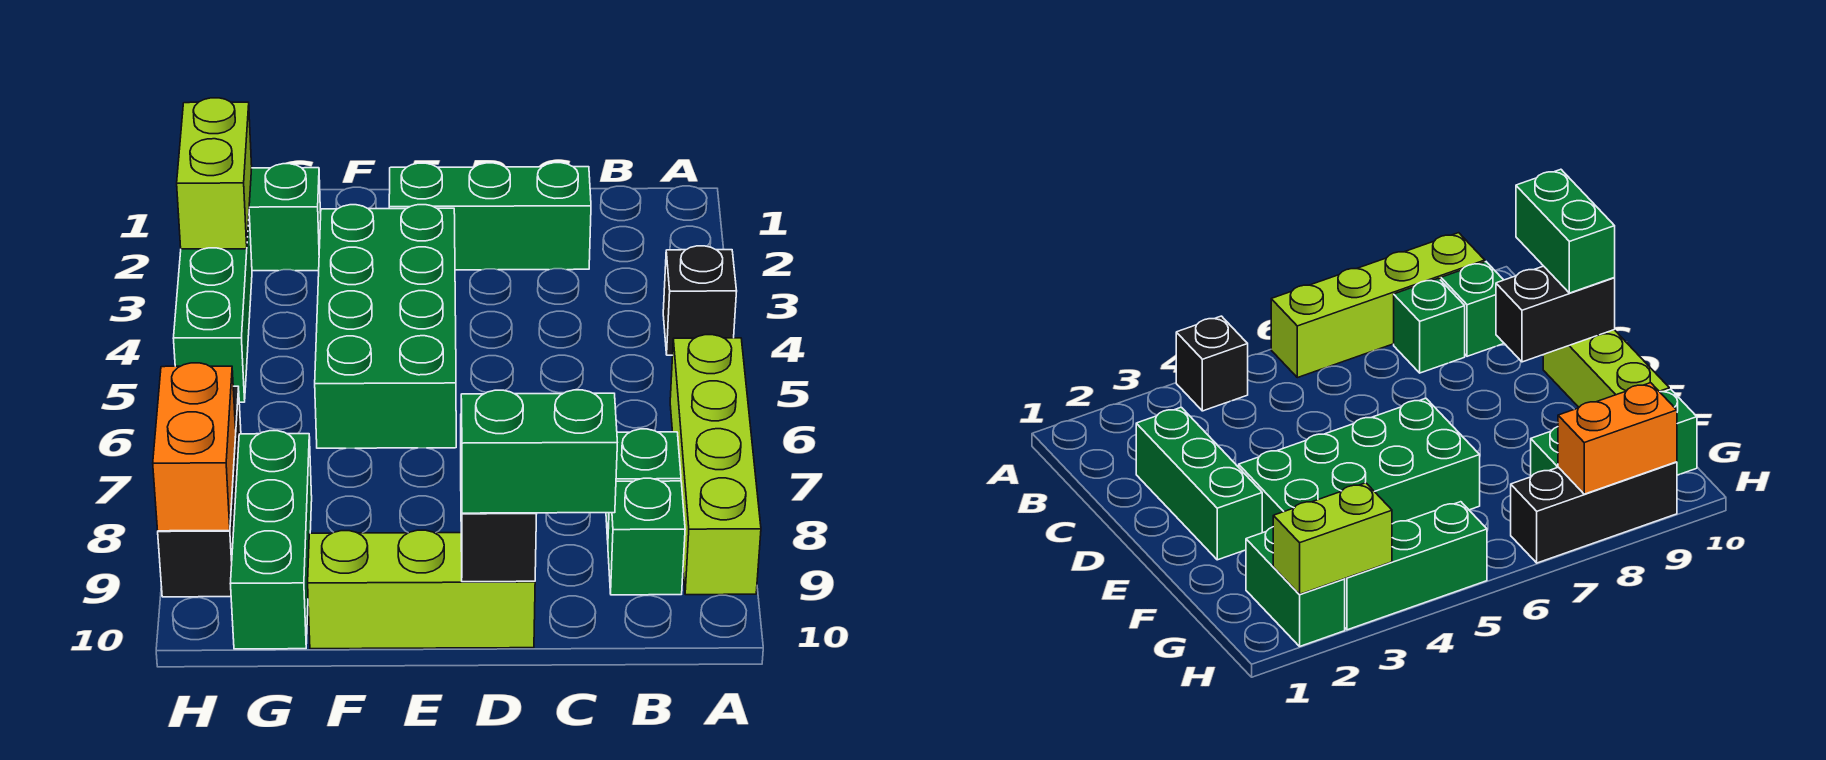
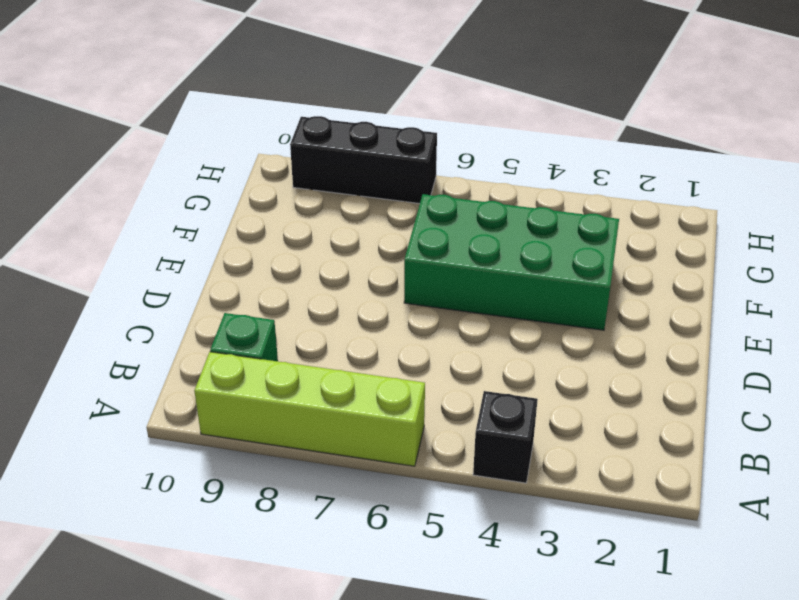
none -> green 1x1 brick [606,429,681,540]
none -> green 1x3 brick [389,163,591,270]
none -> lime 1x3 brick [308,530,535,649]

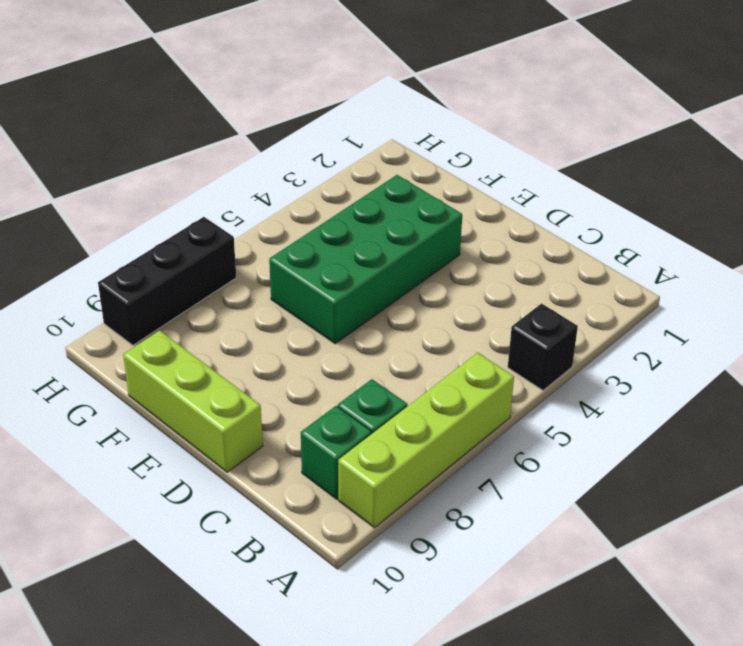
none -> green 1x3 brick [389,163,591,270]
none -> green 1x2 brick [249,164,321,271]
none -> green 1x3 brick [230,431,312,649]

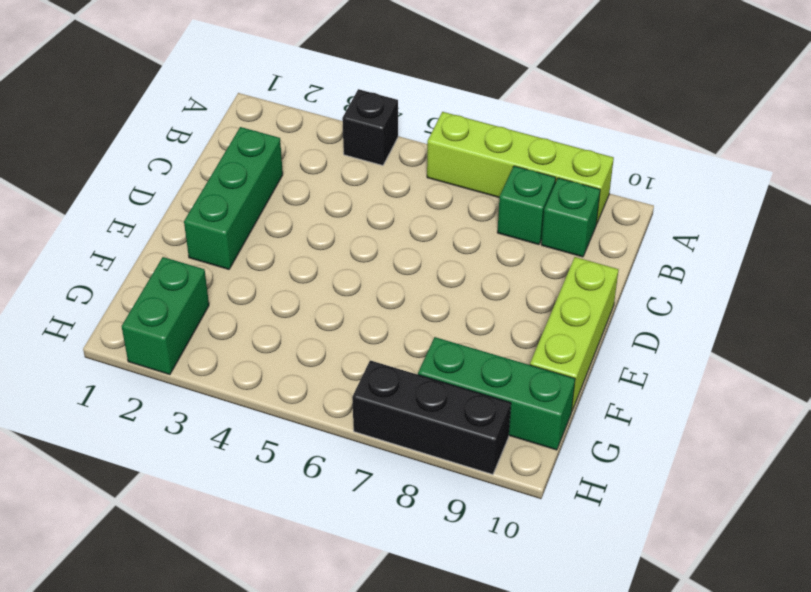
none -> green 2x4 brick [315,205,456,448]
none -> green 1x3 brick [173,216,252,402]
none -> black 1x2 brick [461,476,536,582]

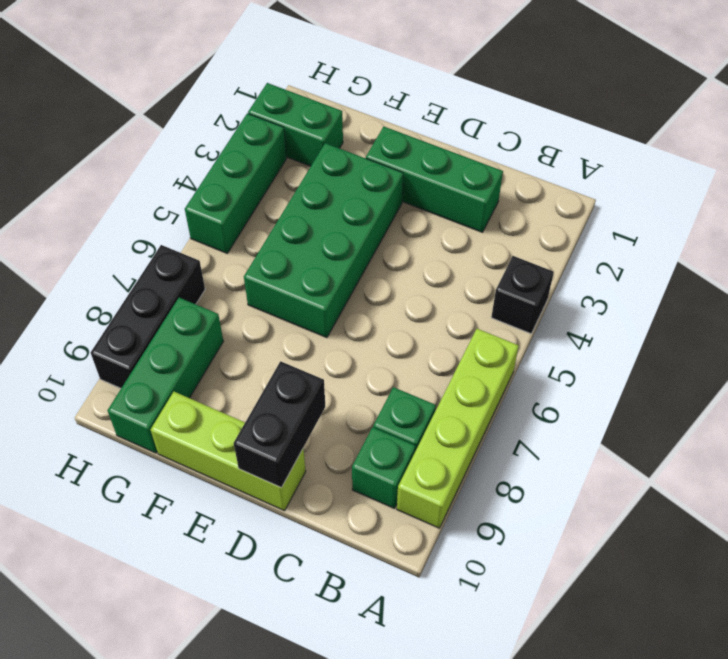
none -> lime 1x2 brick [177,98,252,249]
none -> orange 1x2 brick [153,363,236,531]
none -> green 1x2 brick [461,390,617,513]

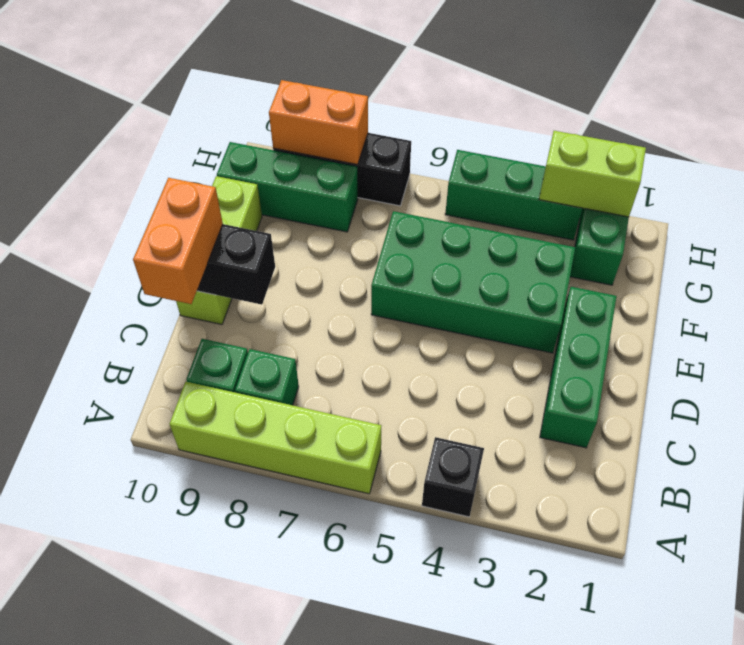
orange 1x2 brick [133,178,223,304] -> green 1x2 brick [461,390,617,513]

